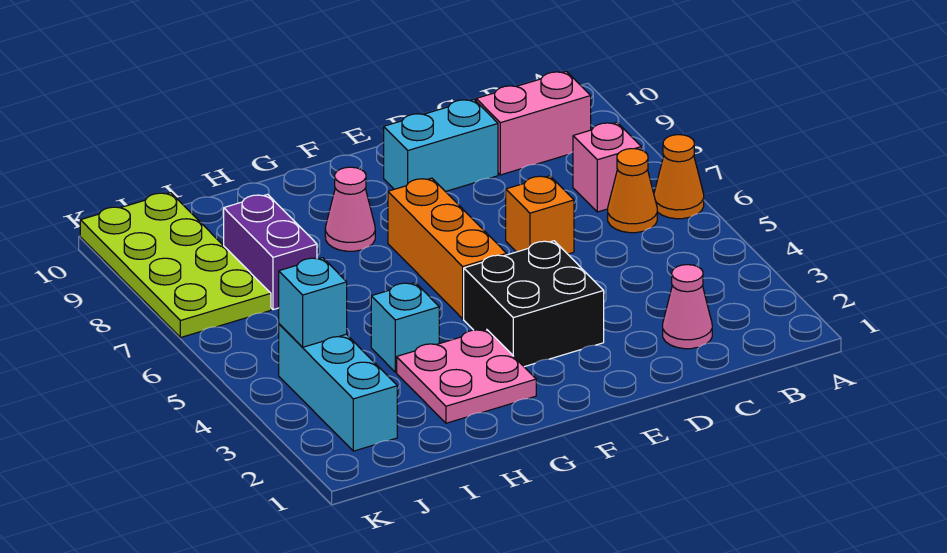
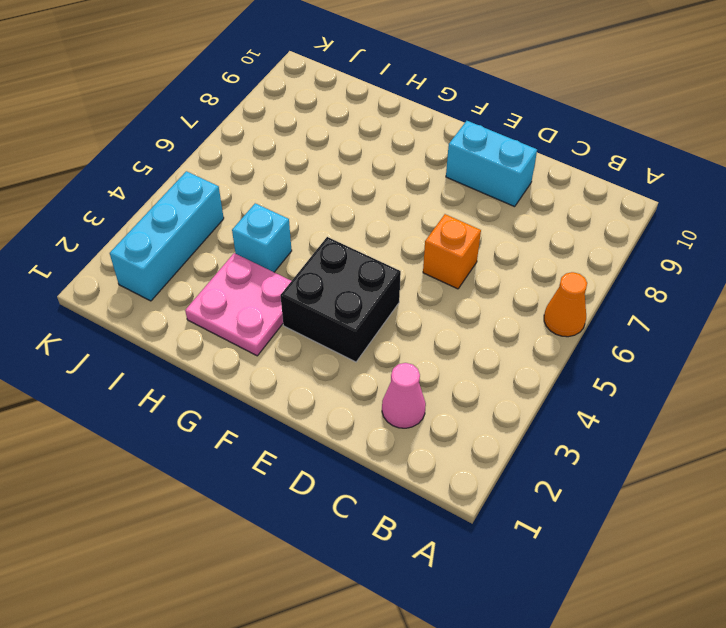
none -> orange 1x1 cone [608,149,657,233]
none -> pink 1x1 brick [573,122,641,212]
none -> pink 1x2 brick [476,71,591,175]

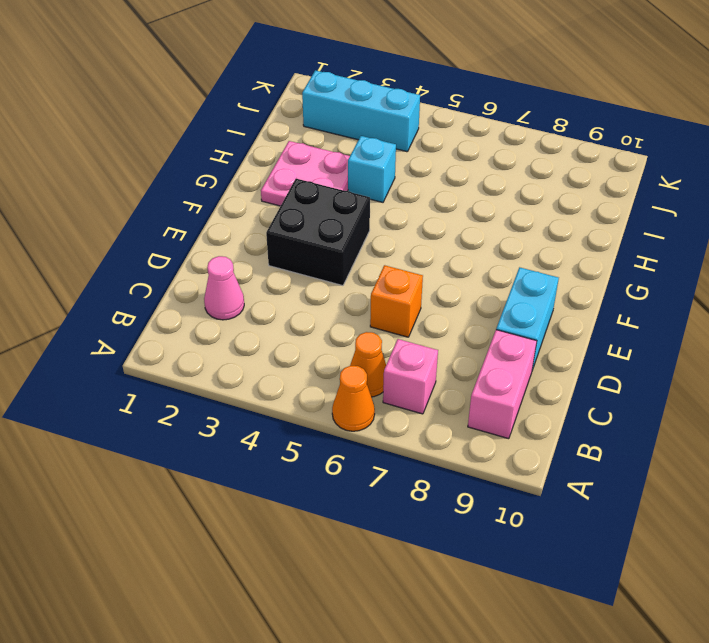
none -> orange 1x3 brick [388,178,507,319]
none -> pink 1x1 cone [325,167,375,251]
none -> purple 1x2 brick [224,194,317,310]

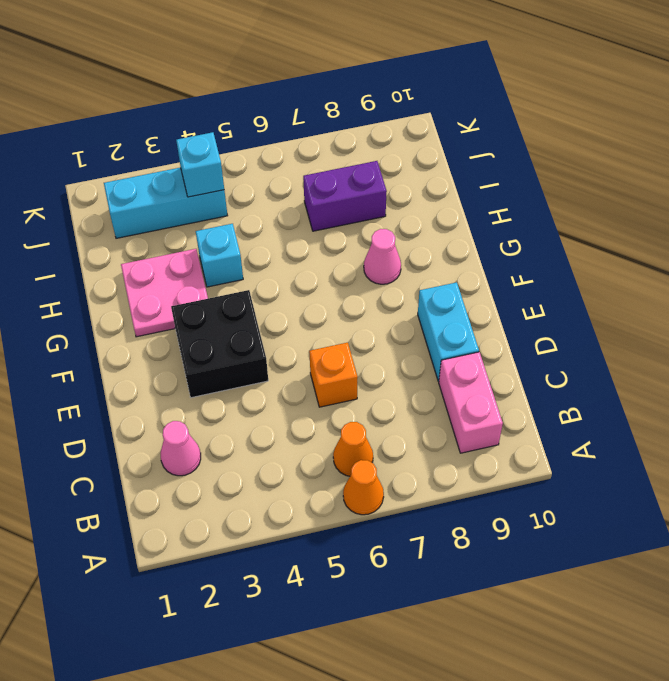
none -> pink 1x1 brick [573,122,641,212]
none -> orange 1x3 brick [388,178,507,319]
none -> lime 2x4 plate [80,193,271,338]

